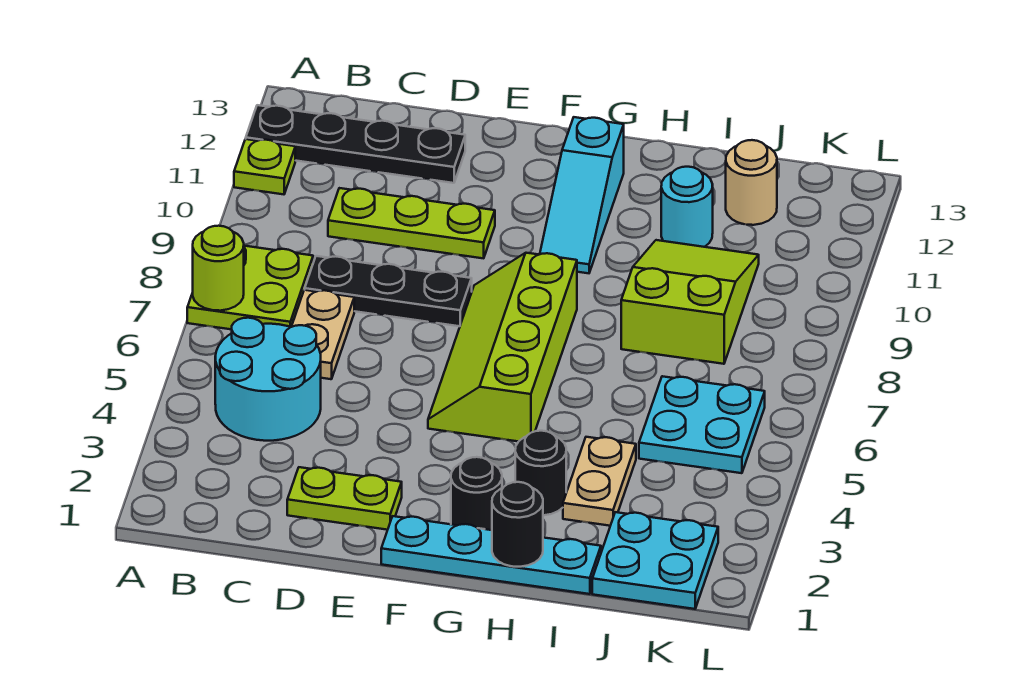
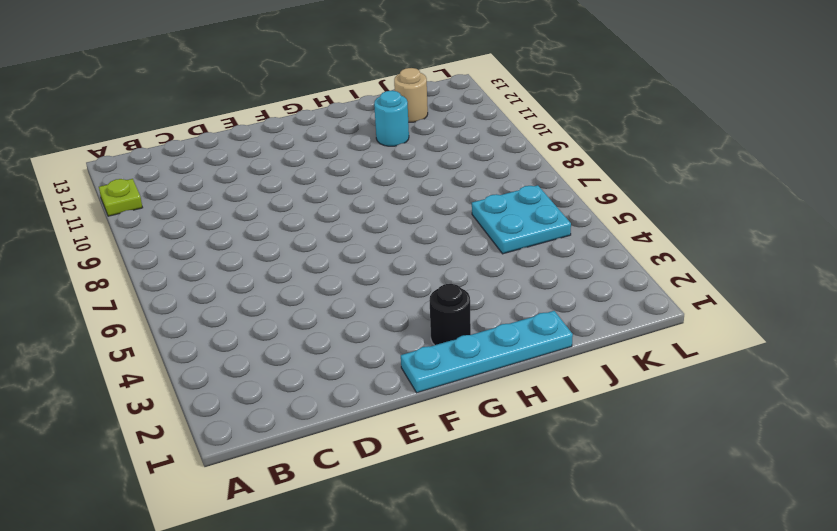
none -> lime 2x2 plate [187,246,313,329]
none -> black 1x4 plate [246,105,465,183]
none -> cyan 2x2 round brick [215,318,321,441]

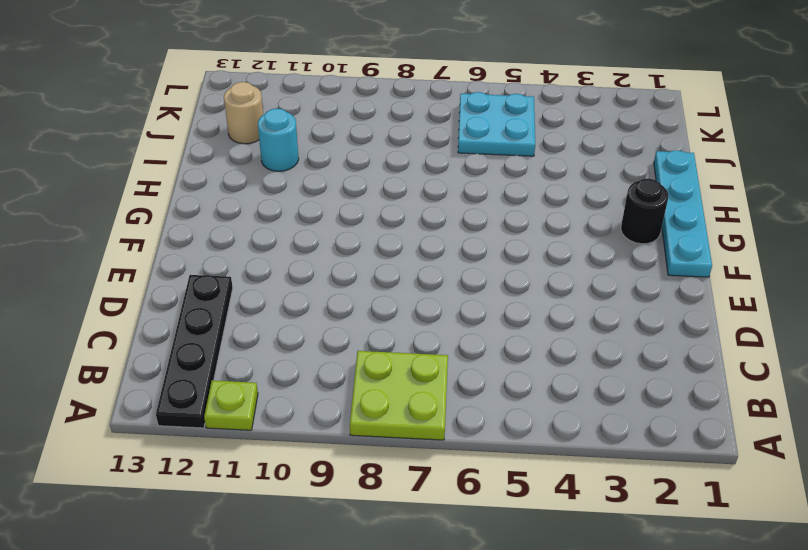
none -> cyan 2x2 round brick [215,318,321,441]
none -> tan 1x2 plate [292,290,354,379]
none -> black 1x3 plate [305,256,472,326]

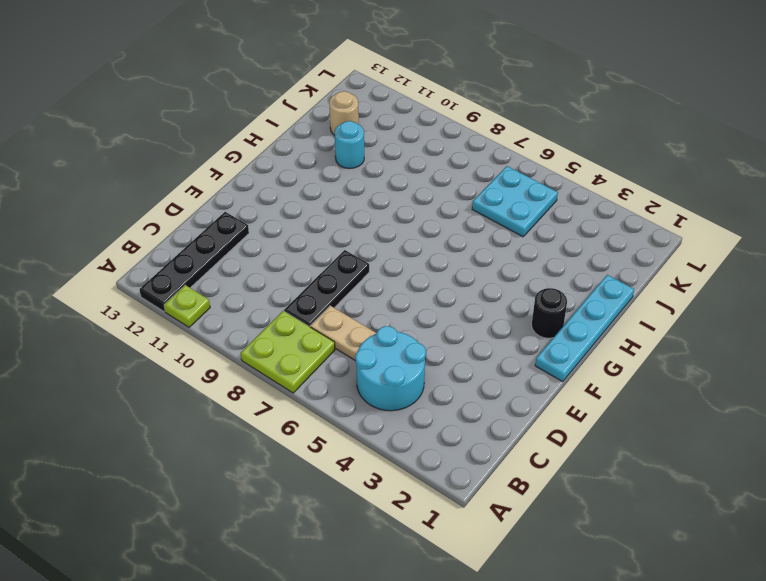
none -> lime 1x3 plate [328,188,495,258]
none -> lime 1x2 plate [287,467,402,530]
none -> lime 2x4 slope [428,253,577,442]

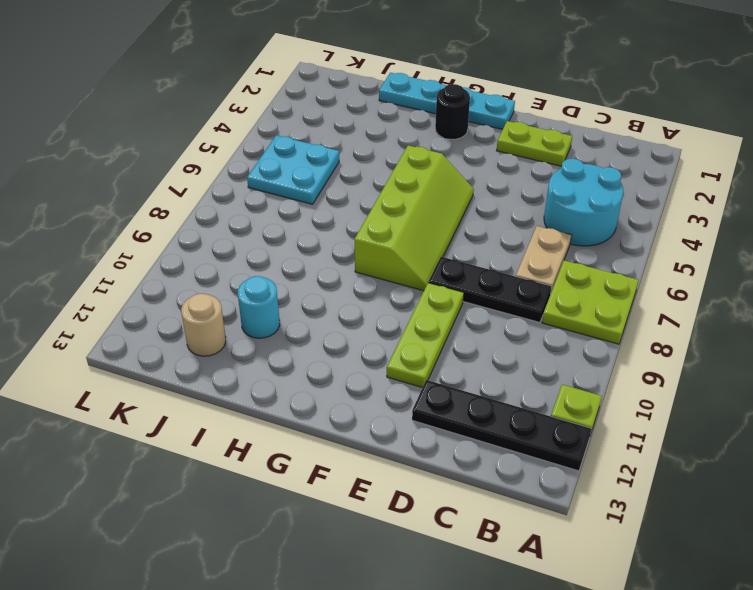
lime 1x3 plate [387,283,464,388] -> lime 1x3 plate turned to [328,188,495,258]
none -> cyan 1x3 slope [540,117,624,273]
none -> black 1x1 round brick [515,431,566,515]
none -> tan 1x2 plate [563,437,636,526]

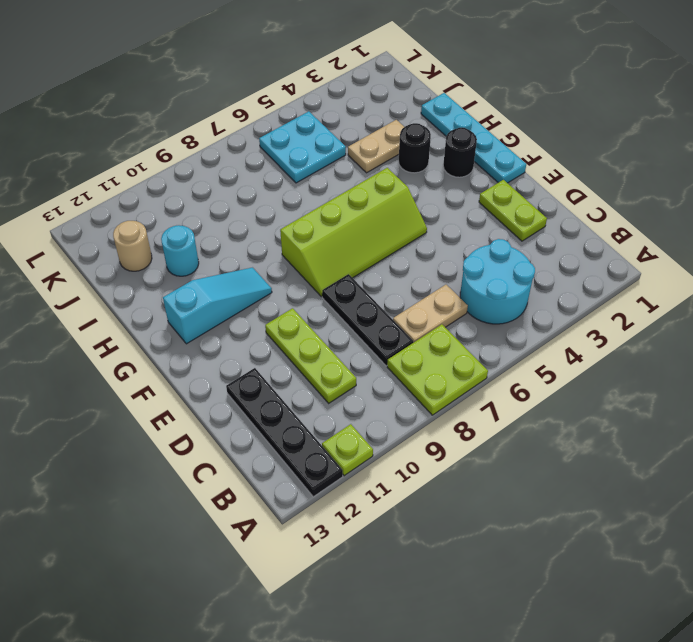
none -> lime 2x3 slope [621,240,759,364]
none -> cyan 2x2 plate [592,512,718,609]
none -> lime 1x1 round brick [193,226,244,311]

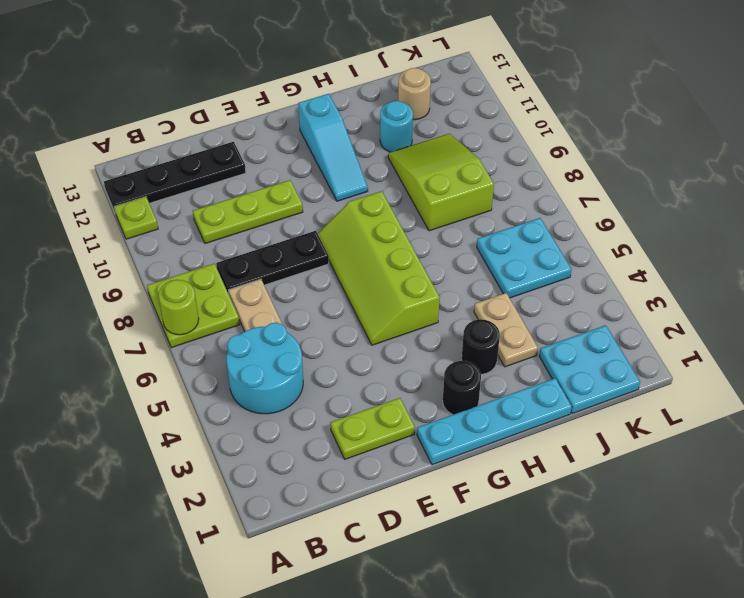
none -> black 1x1 round brick [492,482,543,567]

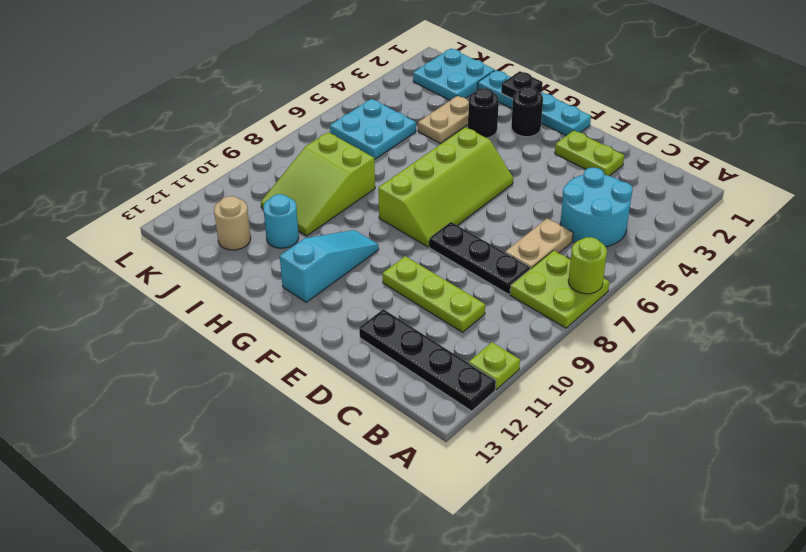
black 1x1 plate [501,71,543,99] -> black 1x1 round brick [492,482,543,567]

